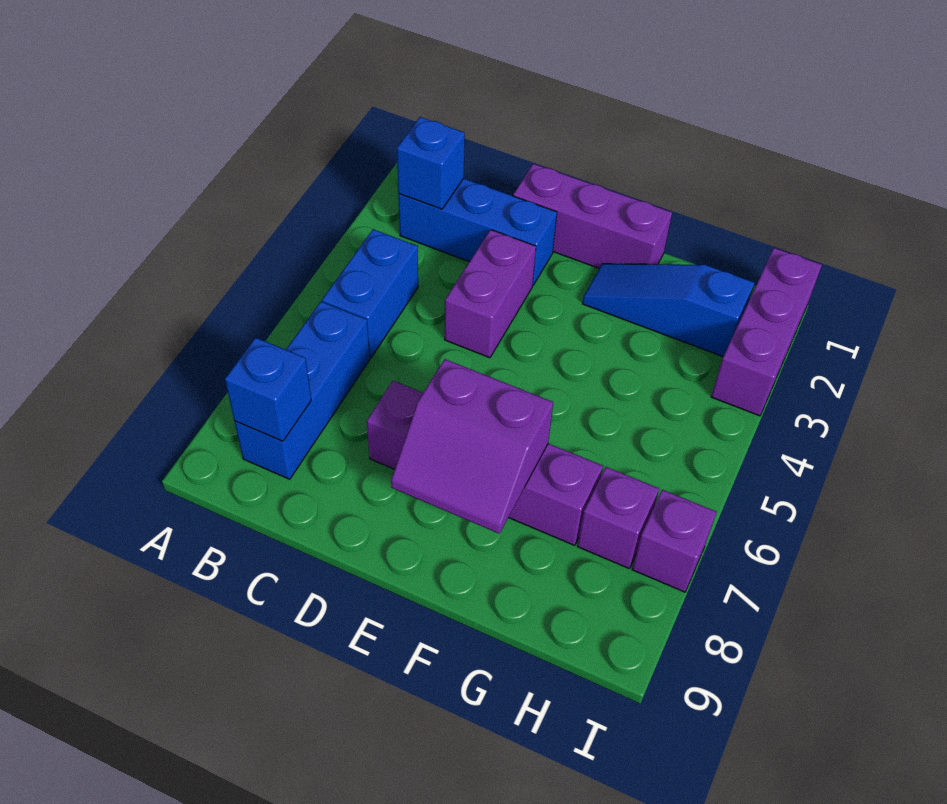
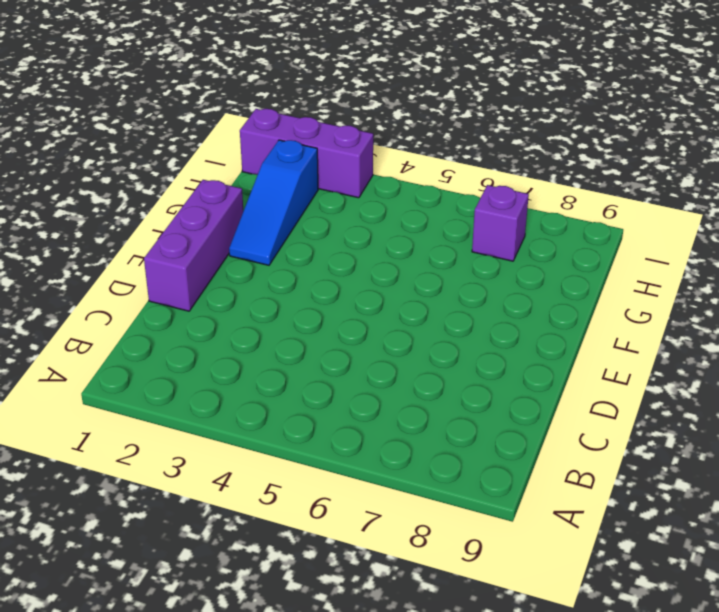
none -> blue 1x3 brick [398,178,557,285]
none -> blue 1x2 brick [322,229,418,358]
none -> blue 1x3 brick [235,302,370,479]

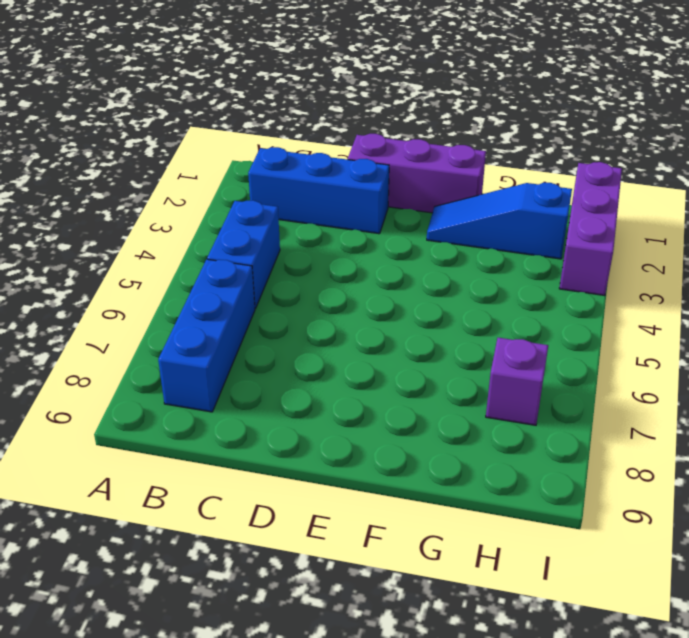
none -> purple 1x2 brick [445,230,536,358]
none -> purple 1x4 brick [367,381,603,545]
none -> purple 1x1 brick [632,490,716,592]

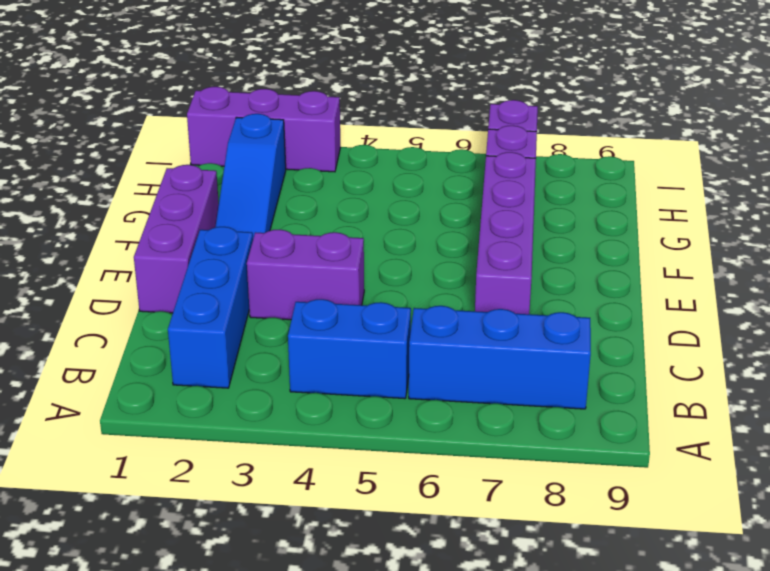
none -> blue 1x1 brick [397,117,465,209]
none -> blue 1x1 brick [225,338,311,441]
none -> purple 2x2 slope [391,359,553,534]

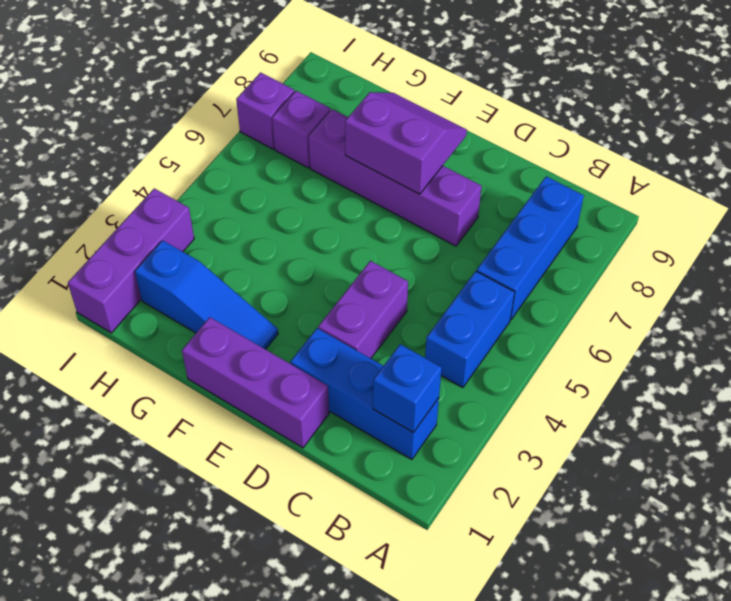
none -> blue 1x1 brick [225,338,311,441]

